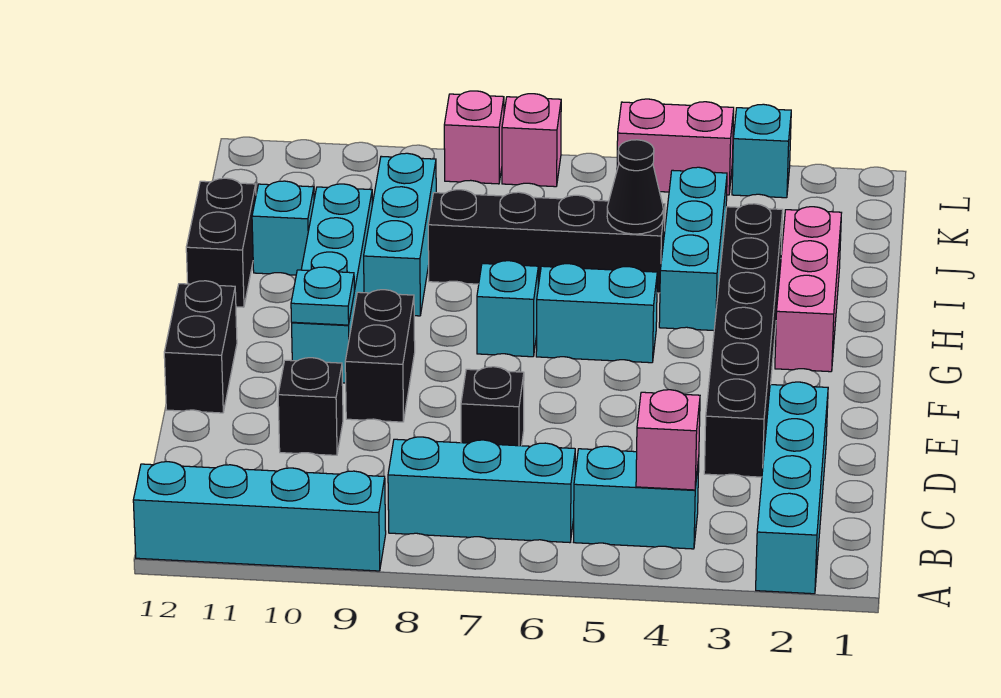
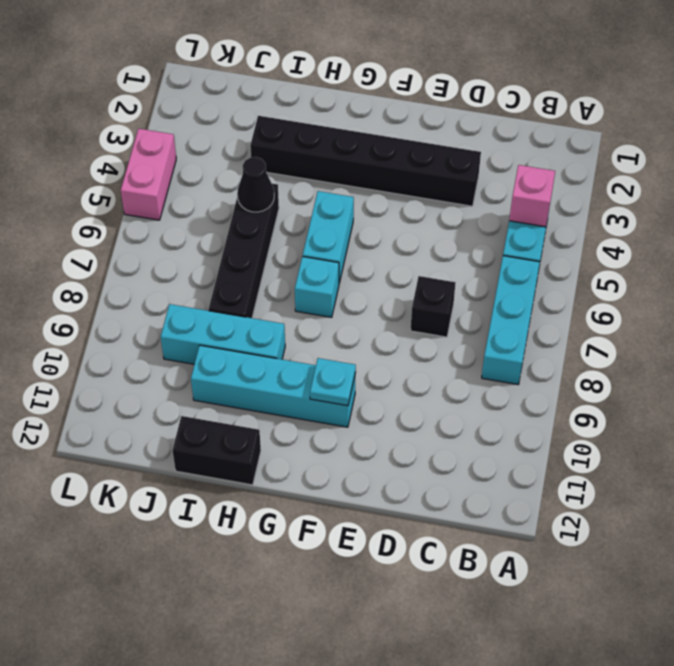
none -> cyan 1x4 brick [756,382,828,594]
none -> cyan 1x4 brick [133,462,386,571]
none -> black 1x1 brick [278,358,343,455]

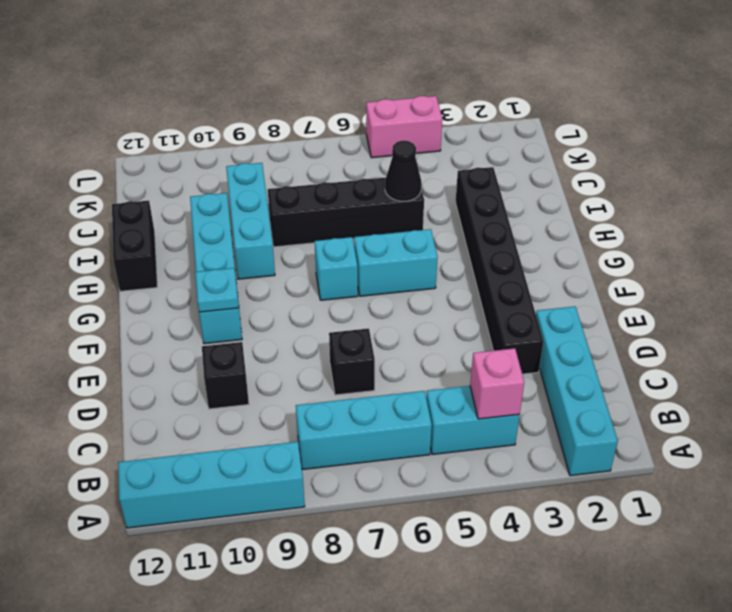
none -> black 1x2 brick [345,290,415,422]
none -> black 1x2 brick [164,281,237,413]
none -> pink 1x3 brick [775,207,841,372]

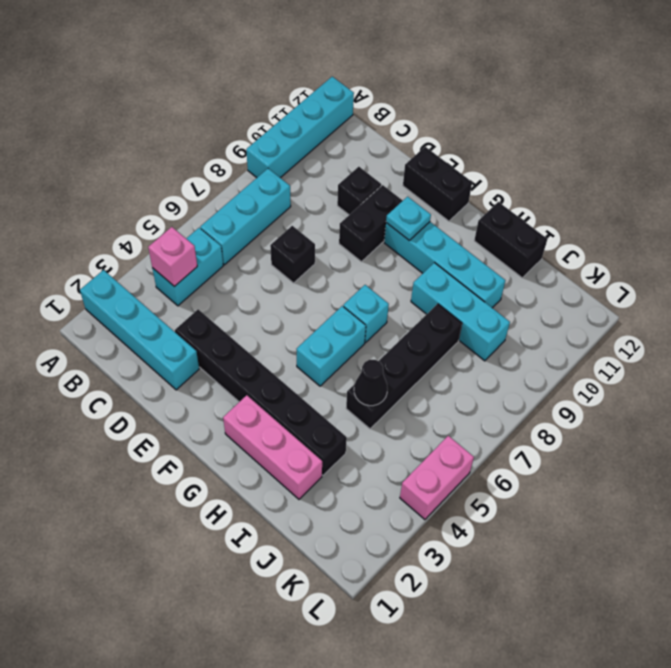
black 1x2 brick [339,185,403,262] -> black 1x2 brick turned to [345,290,415,422]
none -> cyan 1x3 brick [659,167,727,330]
none -> cyan 1x1 brick [252,181,314,275]
none -> cyan 1x1 brick [732,104,791,198]

